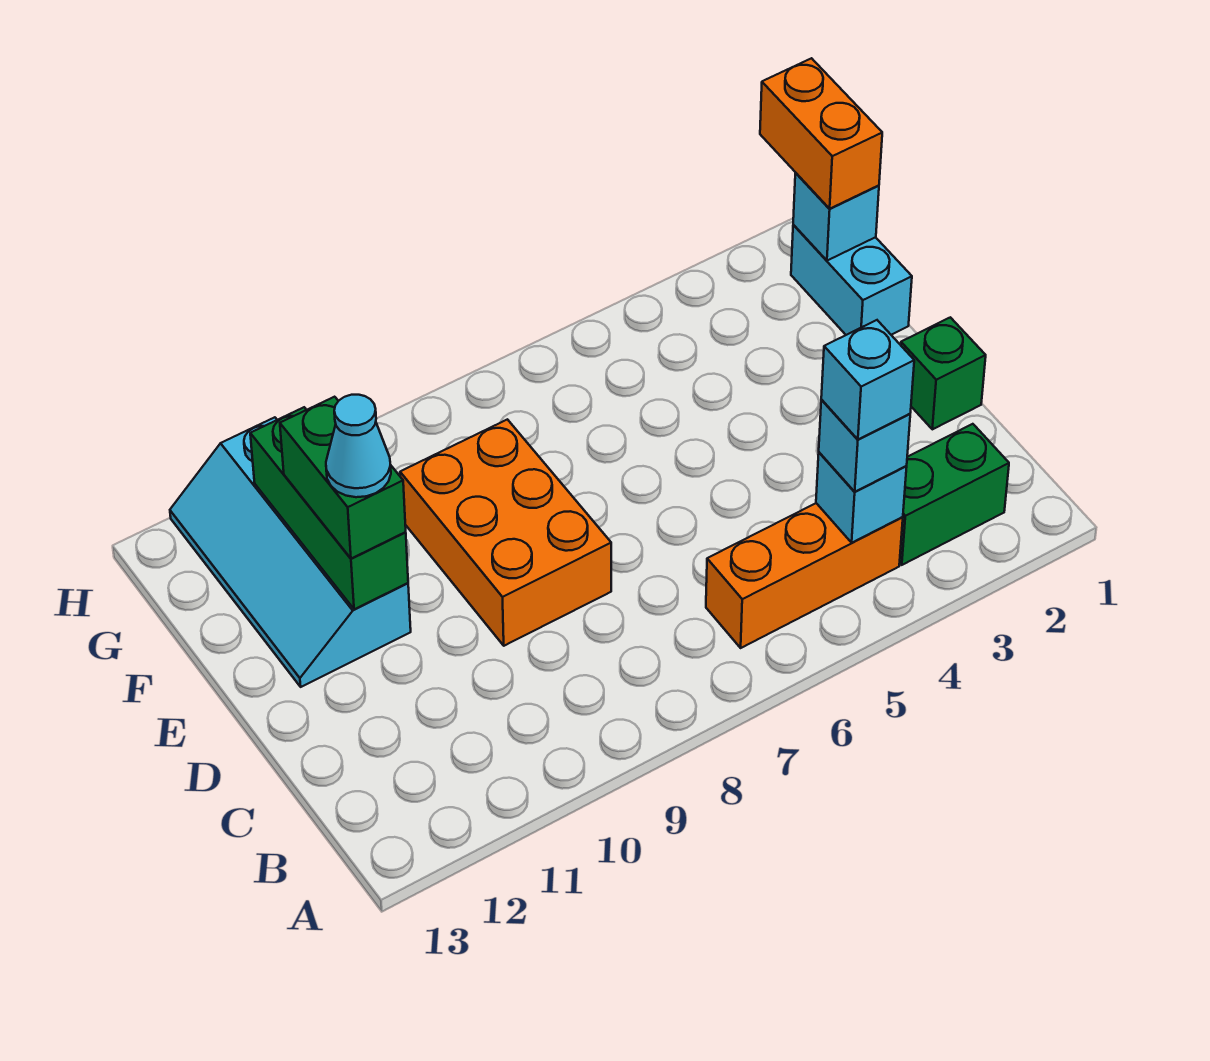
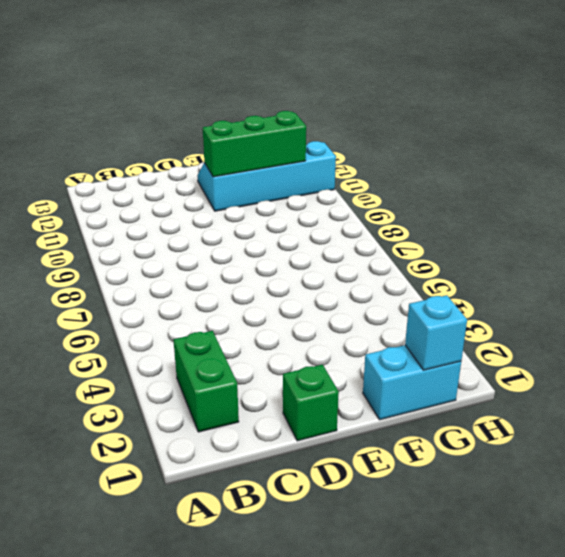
none -> orange 1x3 brick [706,503,903,648]
none -> orange 2x3 brick [400,419,611,646]
none -> cyan 1x1 brick [816,453,907,543]

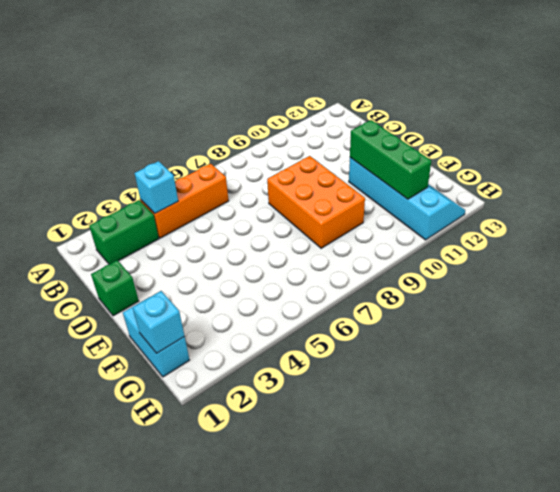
none -> cyan 1x1 brick [819,400,910,492]
none -> green 1x2 brick [280,397,406,559]
none -> orange 1x2 brick [760,58,882,209]

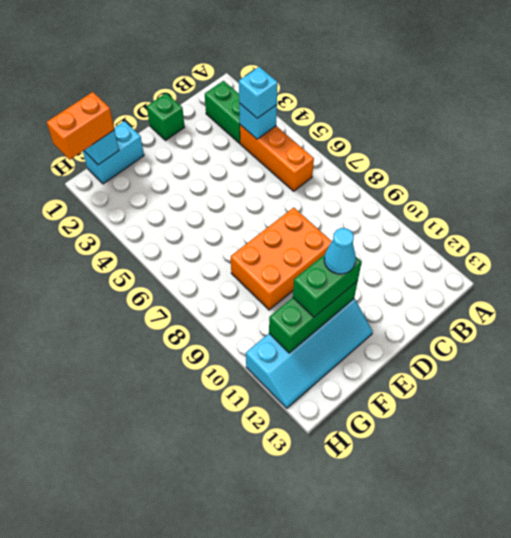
none -> cyan 1x1 brick [821,320,914,439]

